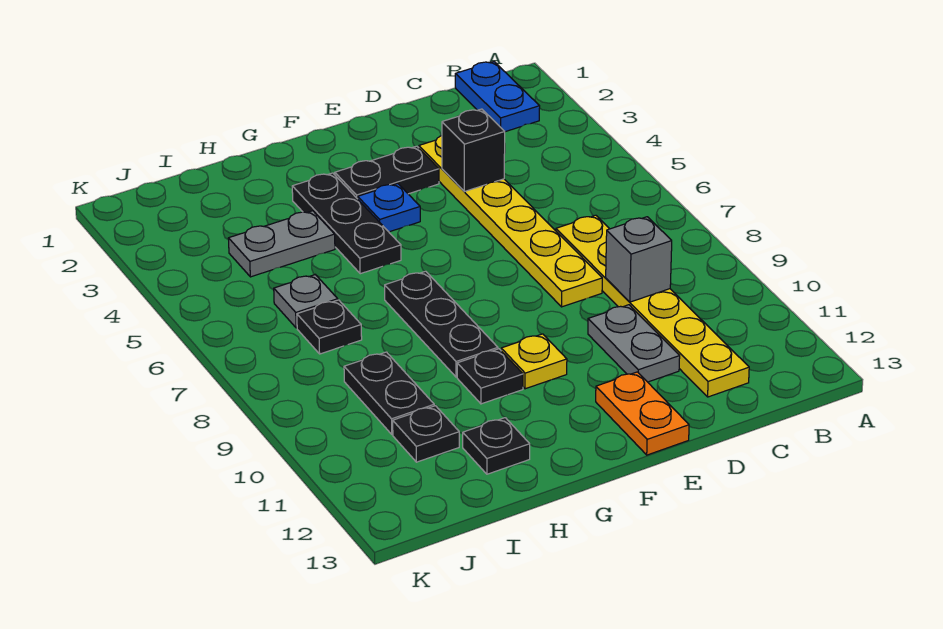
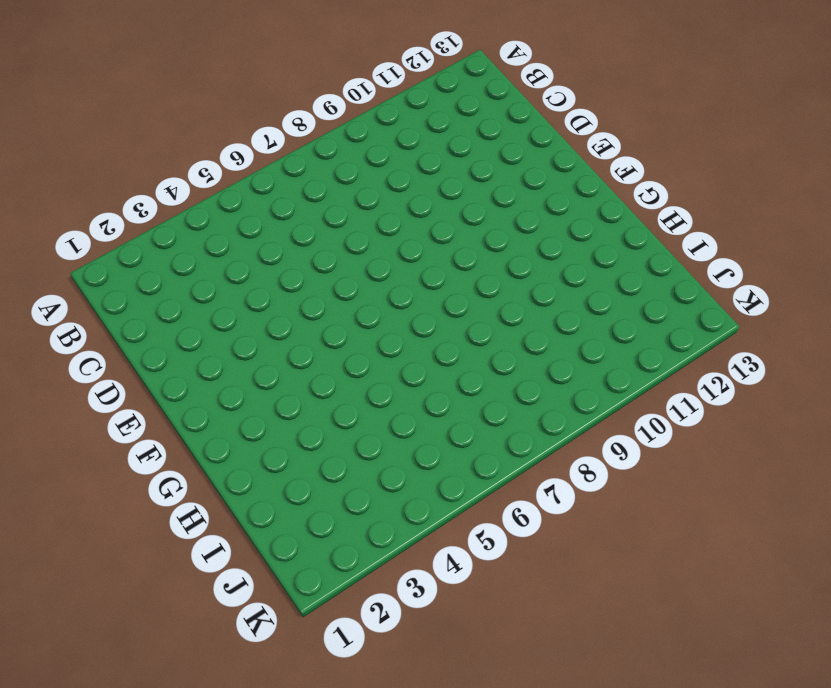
none -> blue 1x2 plate [455,62,540,132]
none -> yellow 1x6 plate [556,215,749,397]
none -> yellow 1x6 plate [419,136,602,307]

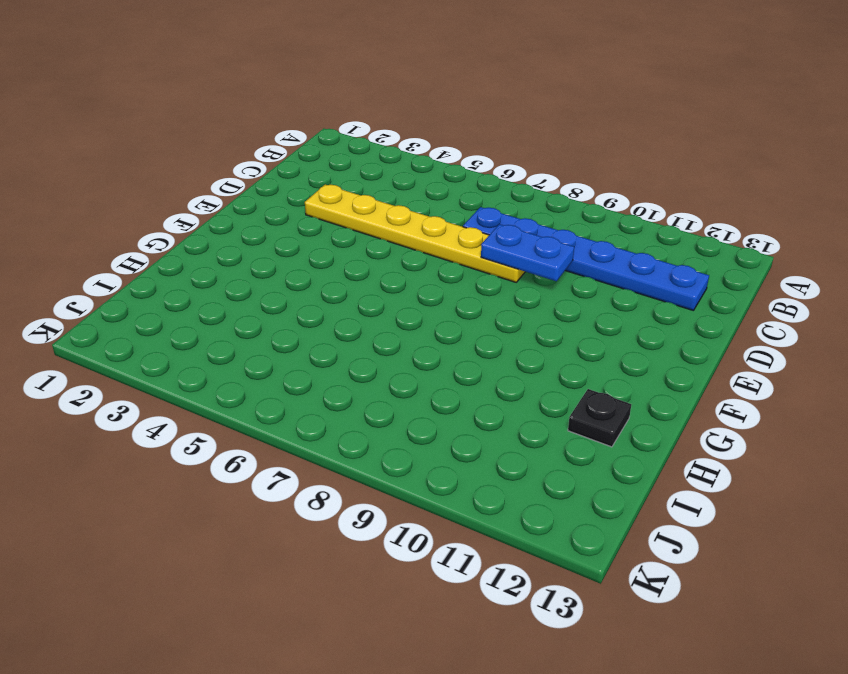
blue 1x6 plate [463,207,709,311] -> yellow 1x6 plate [556,215,749,397]
blue 1x2 plate [481,224,574,281] -> blue 1x2 plate moved to [455,62,540,132]
none -> grey 1x2 plate [588,305,680,382]
none -> black 1x2 plate [335,146,439,199]
none -> orange 1x2 plate [596,372,689,455]

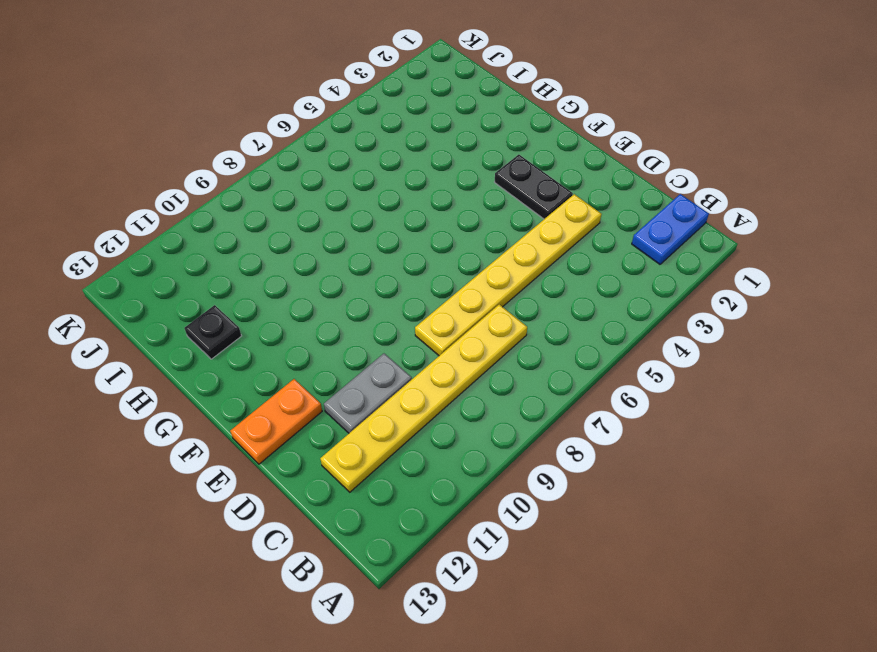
none -> blue 1x1 plate [358,184,420,232]
none -> yellow 1x1 plate [501,334,567,389]
none -> black 1x3 plate [292,173,401,274]

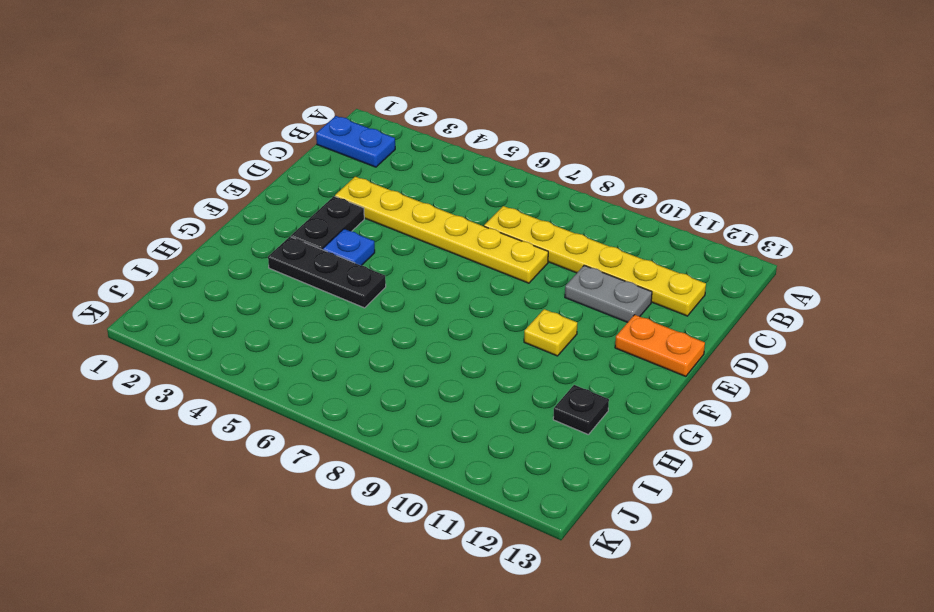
none -> black 1x3 plate [385,271,498,377]
none -> black 1x1 plate [457,349,523,404]
none -> grey 1x2 plate [228,211,335,277]

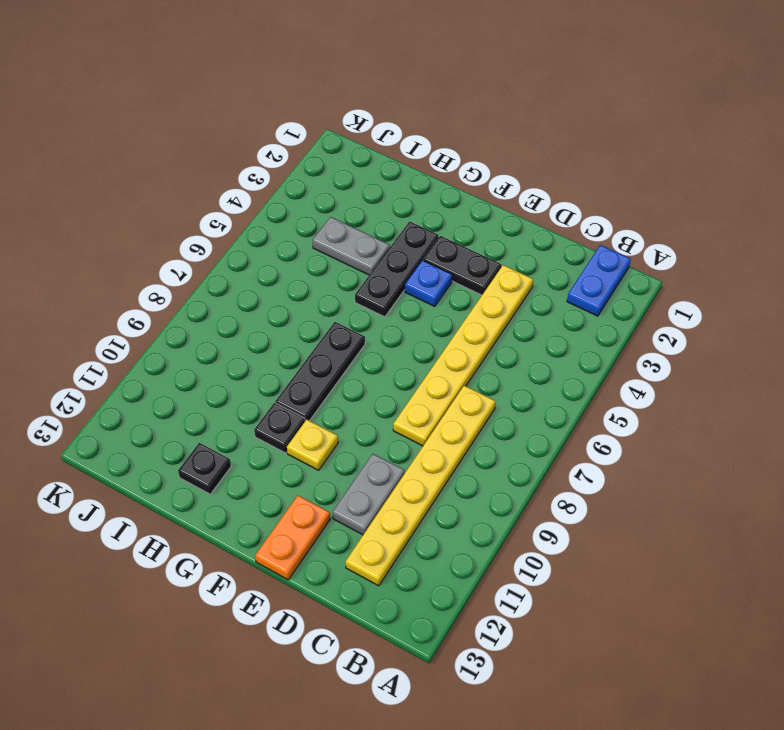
none -> grey 1x1 plate [274,275,338,328]
none -> black 1x1 plate [297,300,362,354]
none -> black 1x2 plate [344,352,434,434]

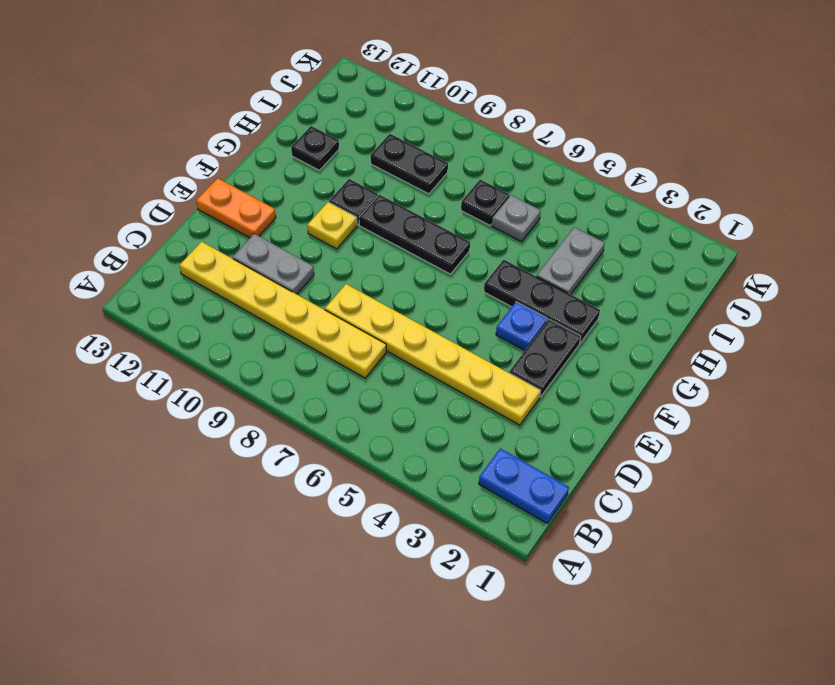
none -> black 1x1 plate [393,406,459,462]
none -> grey 1x1 brick [606,217,672,302]
none -> black 1x1 brick [442,109,505,192]

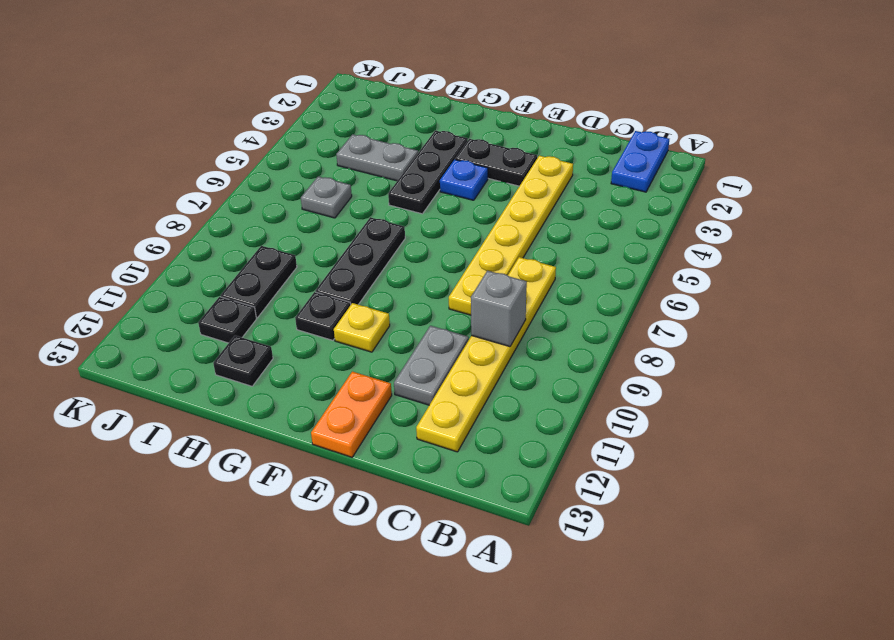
none -> black 1x1 plate [297,300,362,354]
none -> black 1x1 brick [442,109,505,192]

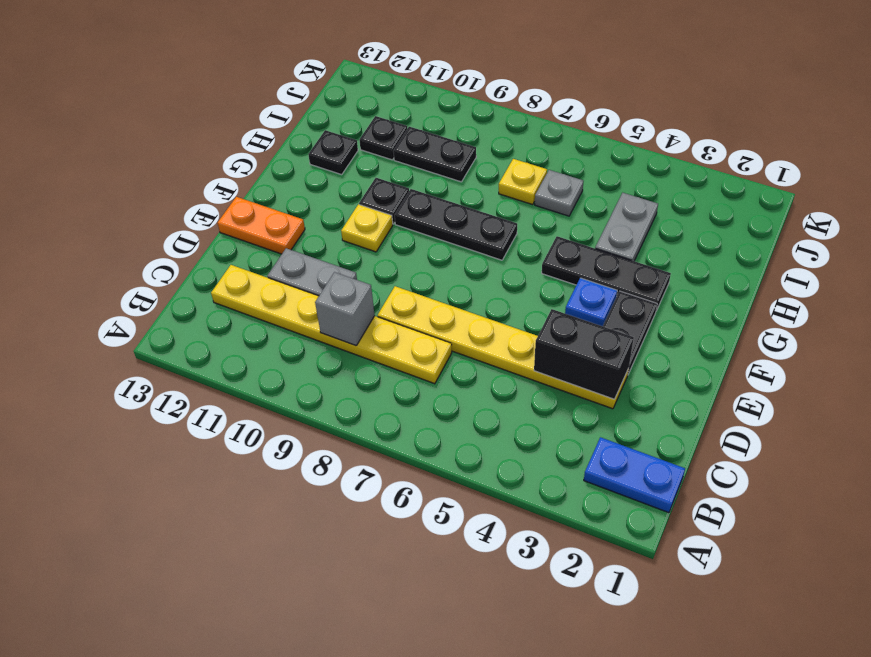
black 1x2 brick [534,309,634,399] -> black 1x1 brick [442,109,505,192]
yellow 1x1 plate [499,159,547,205] -> black 1x1 plate [297,300,362,354]

